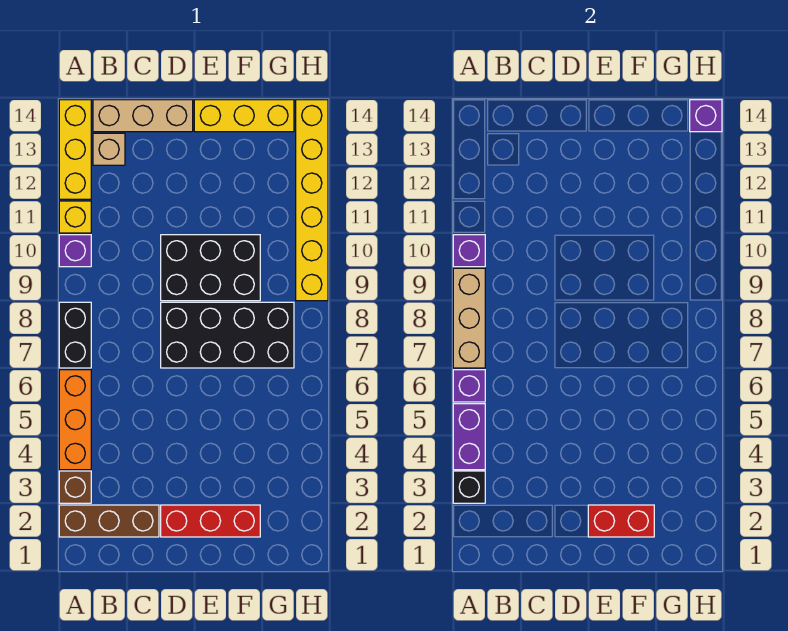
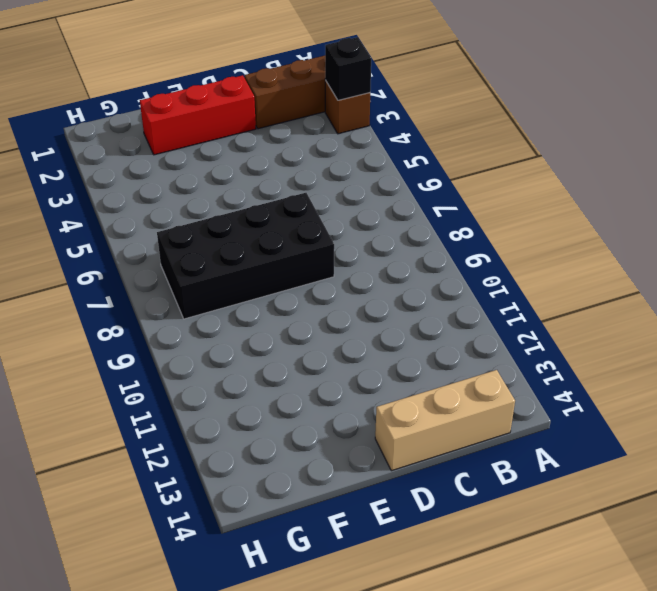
none -> orange 1x3 brick [59,370,91,470]
none -> black 1x2 brick [59,302,91,368]
none -> purple 1x1 brick [59,235,91,267]

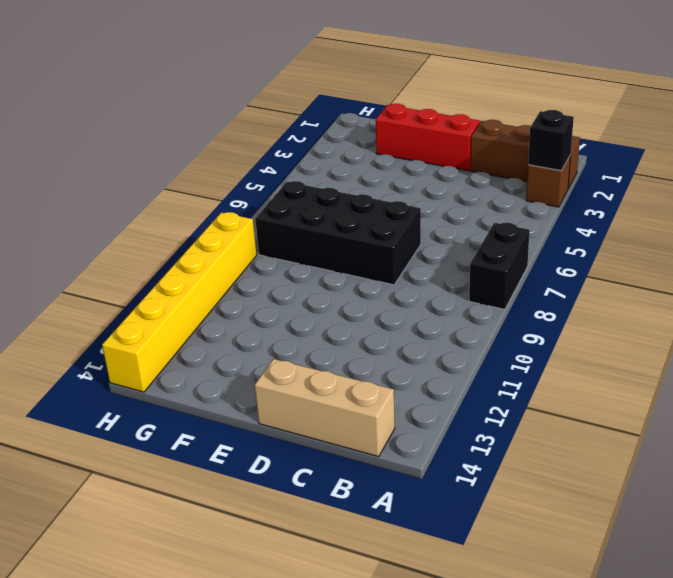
none -> orange 1x3 brick [59,370,91,470]
none -> purple 1x1 brick [59,235,91,267]
none -> yellow 1x1 brick [59,201,91,233]

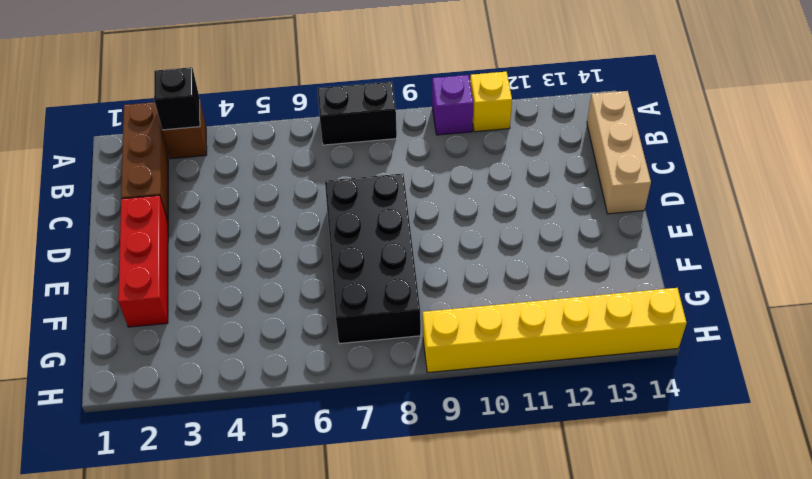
none -> orange 1x3 brick [59,370,91,470]
none -> yellow 1x3 brick [59,100,91,199]
none -> tan 1x1 brick [93,133,125,165]

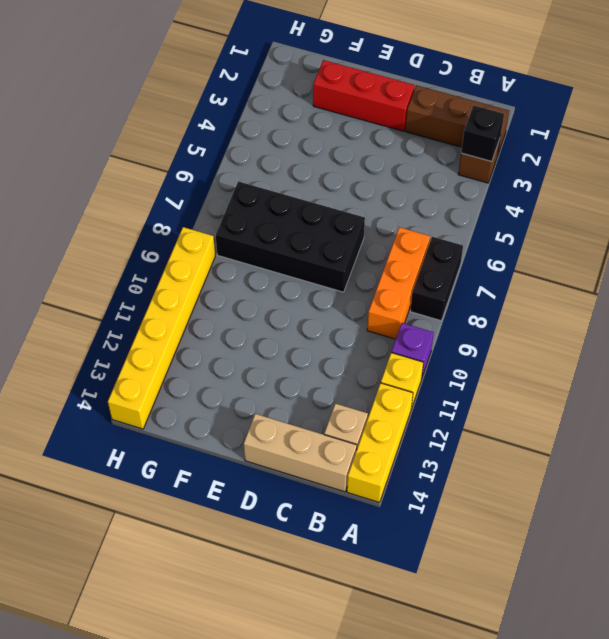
orange 1x3 brick [367,227,430,339] -> orange 1x3 brick moved to [59,370,91,470]
none -> black 2x3 brick [161,235,260,301]
none -> yellow 1x3 brick [194,100,294,132]
none -> purple 1x2 brick [453,404,485,470]

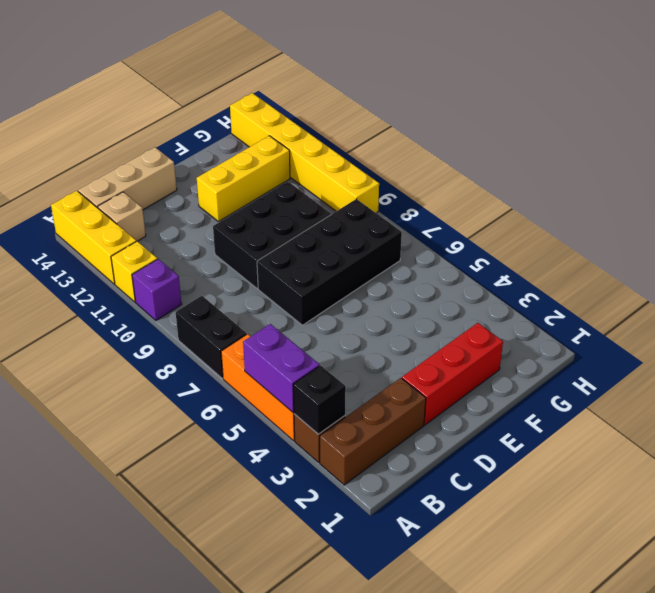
yellow 1x3 brick [197,136,290,222] -> yellow 1x3 brick moved to [194,100,294,132]
none -> purple 1x1 brick [453,370,485,402]
none -> tan 1x3 brick [453,268,485,368]
none -> purple 1x1 brick [453,235,485,267]

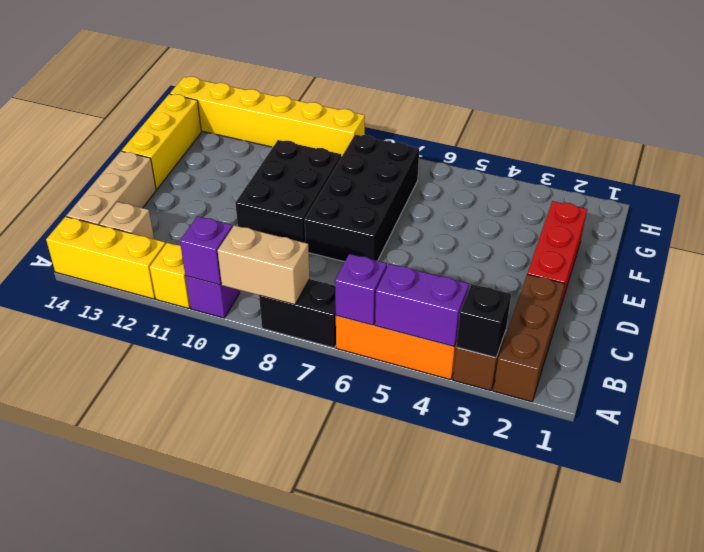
tan 1x2 brick [218,225,310,305] -> tan 1x3 brick [453,268,485,368]
none -> red 1x2 brick [588,505,654,537]
none -> purple 1x1 brick [690,100,722,132]

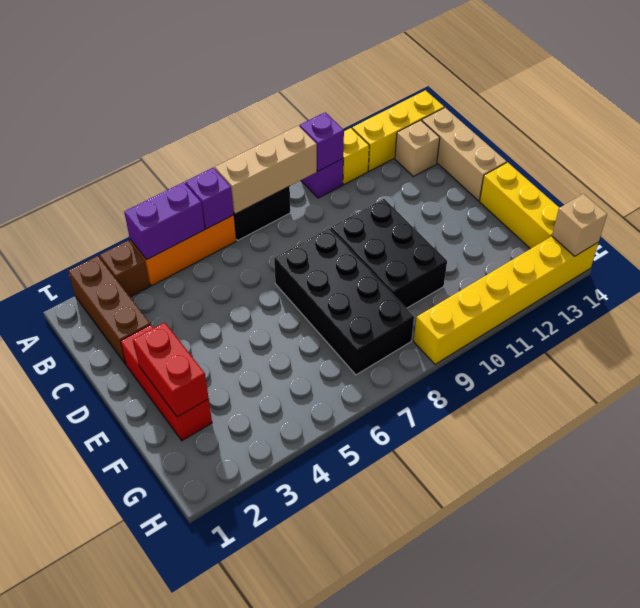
tan 1x1 brick [552,194,607,256] -> purple 1x1 brick [690,100,722,132]
none -> black 1x1 brick [453,471,485,503]

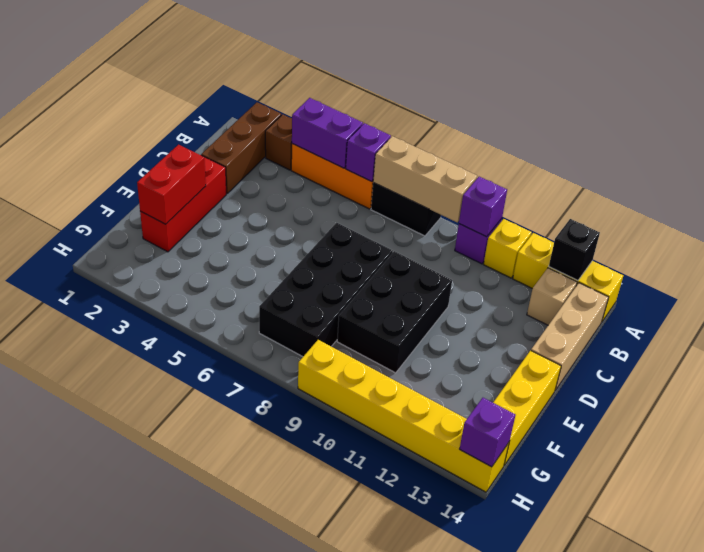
black 1x1 brick [549,219,600,281] -> black 1x1 brick moved to [453,471,485,503]

